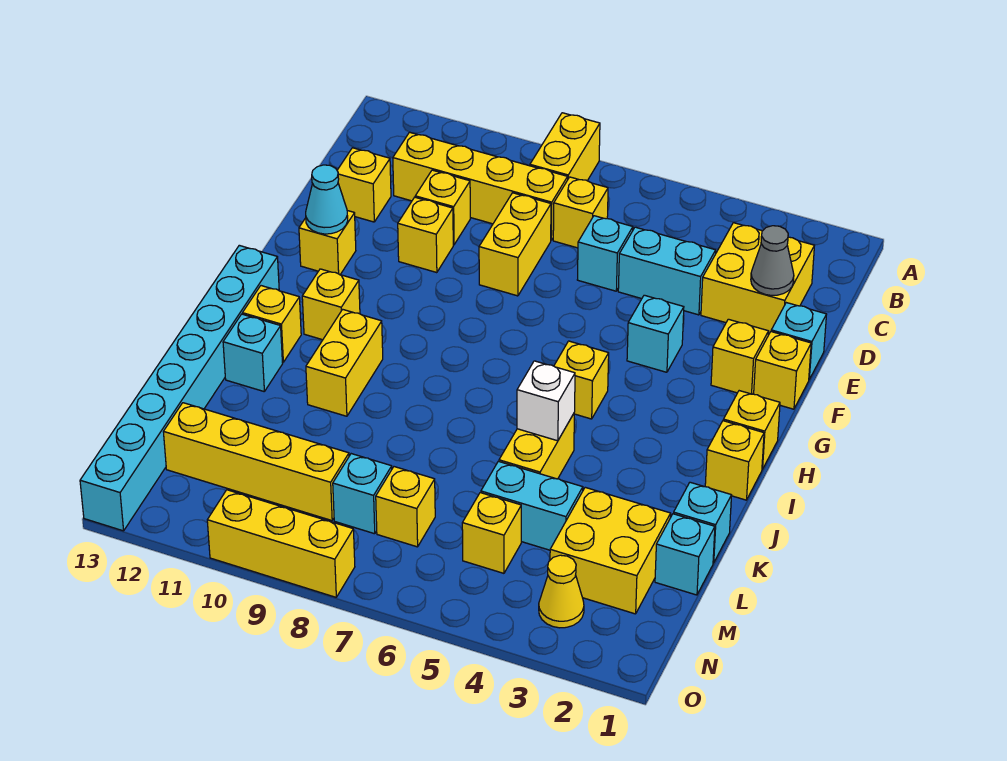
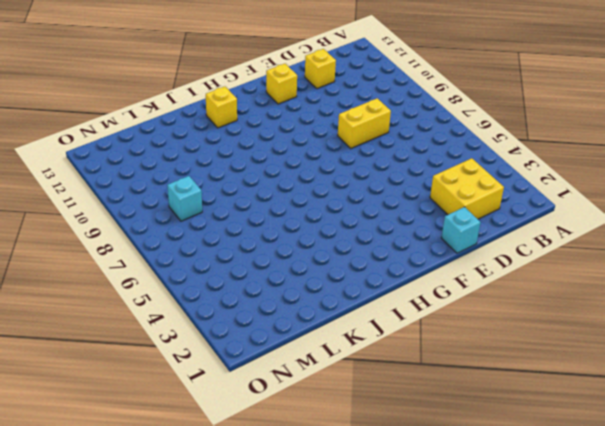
none -> yellow 1x2 brick [530,113,600,181]
none -> yellow 1x1 brick [553,177,608,248]
none -> yellow 1x4 brick [393,132,568,240]
none -> cyan 1x2 brick [618,227,716,315]

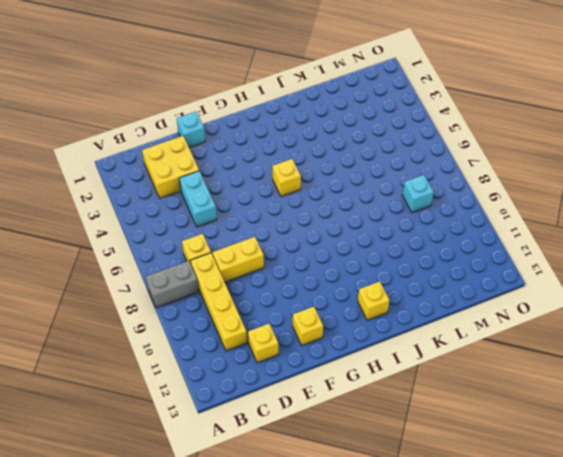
grey 1x2 brick [146,261,199,308] -> yellow 1x2 brick [530,113,600,181]
none -> cyan 1x1 brick [577,216,633,291]
none -> yellow 1x1 brick [415,170,470,245]
none -> yellow 1x1 brick [398,197,453,273]
none -> yellow 1x1 brick [754,332,811,409]

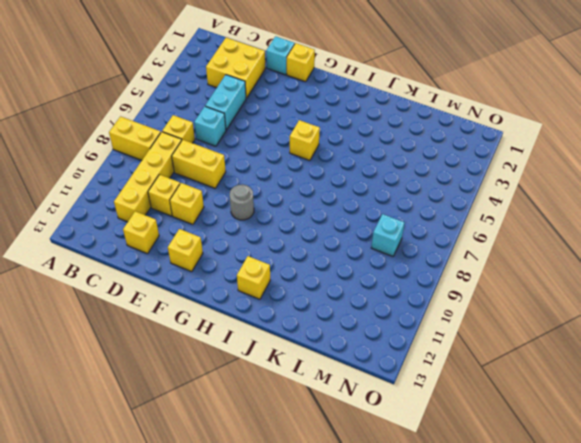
grey 1x1 round brick [230,184,254,220] -> none
none -> yellow 1x1 brick [711,319,769,394]
none -> cyan 1x1 brick [627,295,684,372]
none -> yellow 1x1 brick [723,391,780,469]
none -> yellow 1x1 brick [302,269,360,340]

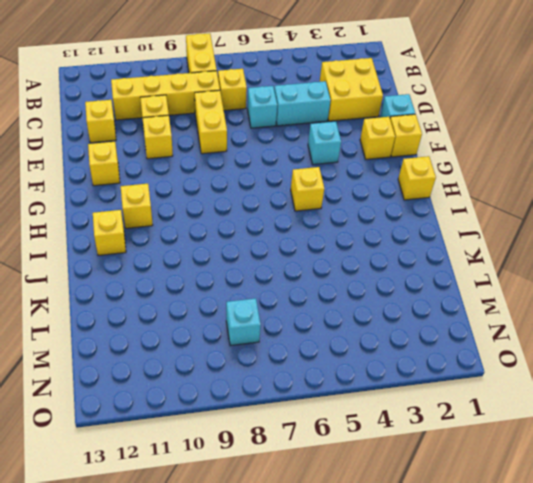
none -> cyan 1x8 brick [80,245,279,531]
none -> yellow 1x1 brick [705,421,764,500]
none -> yellow 1x2 brick [306,309,383,416]
none -> yellow 1x2 brick [499,414,574,479]

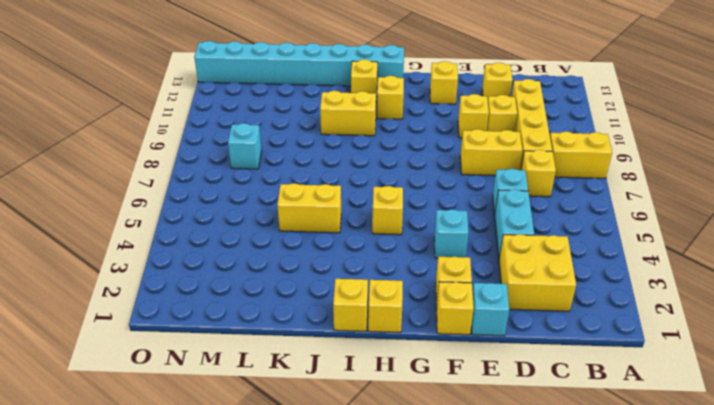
none -> cyan 1x1 brick [223,314,283,391]
none -> cyan 1x1 brick [674,482,732,563]
none -> cyan 1x1 brick [655,514,715,595]
none -> yellow 2x2 brick [550,487,671,614]

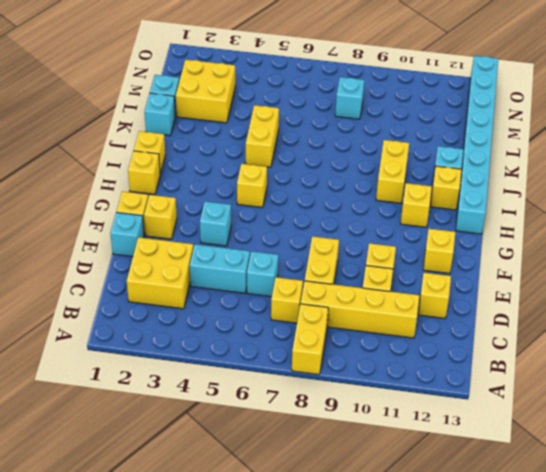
none -> cyan 1x2 brick [481,461,583,550]
none -> yellow 1x1 brick [462,493,521,573]
none -> yellow 1x1 brick [376,467,435,547]
none -> yellow 1x4 brick [164,403,349,520]

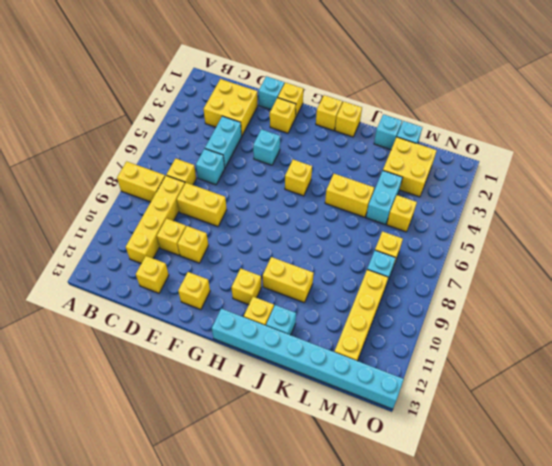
none -> yellow 1x1 cone [539,555,584,628]
none -> yellow 1x3 brick [207,490,355,597]
none -> grey 1x1 cone [751,226,794,295]
none -> cyan 1x1 cone [306,165,348,234]

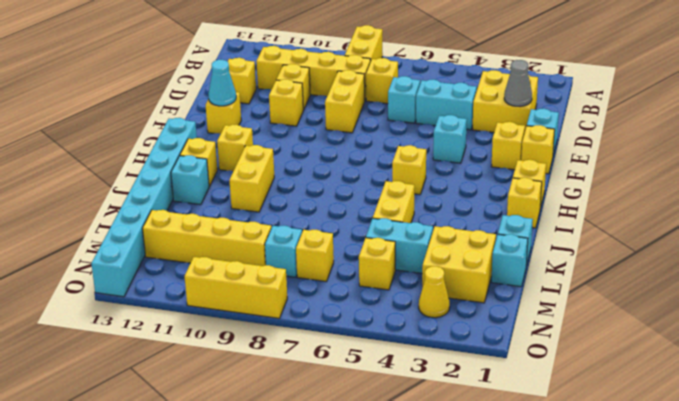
none -> white 1x1 brick [517,361,575,441]

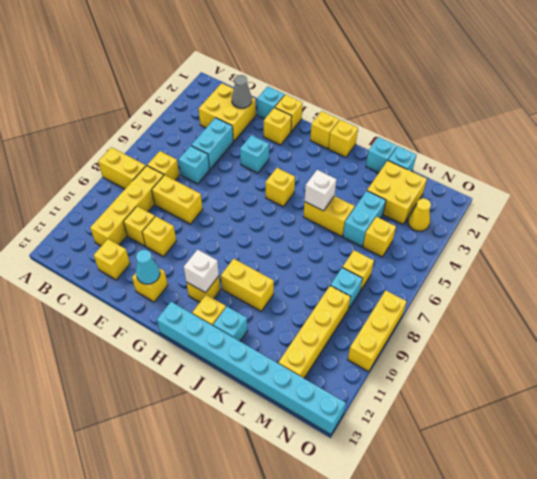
white 1x1 brick [184,250,219,293] -> none

